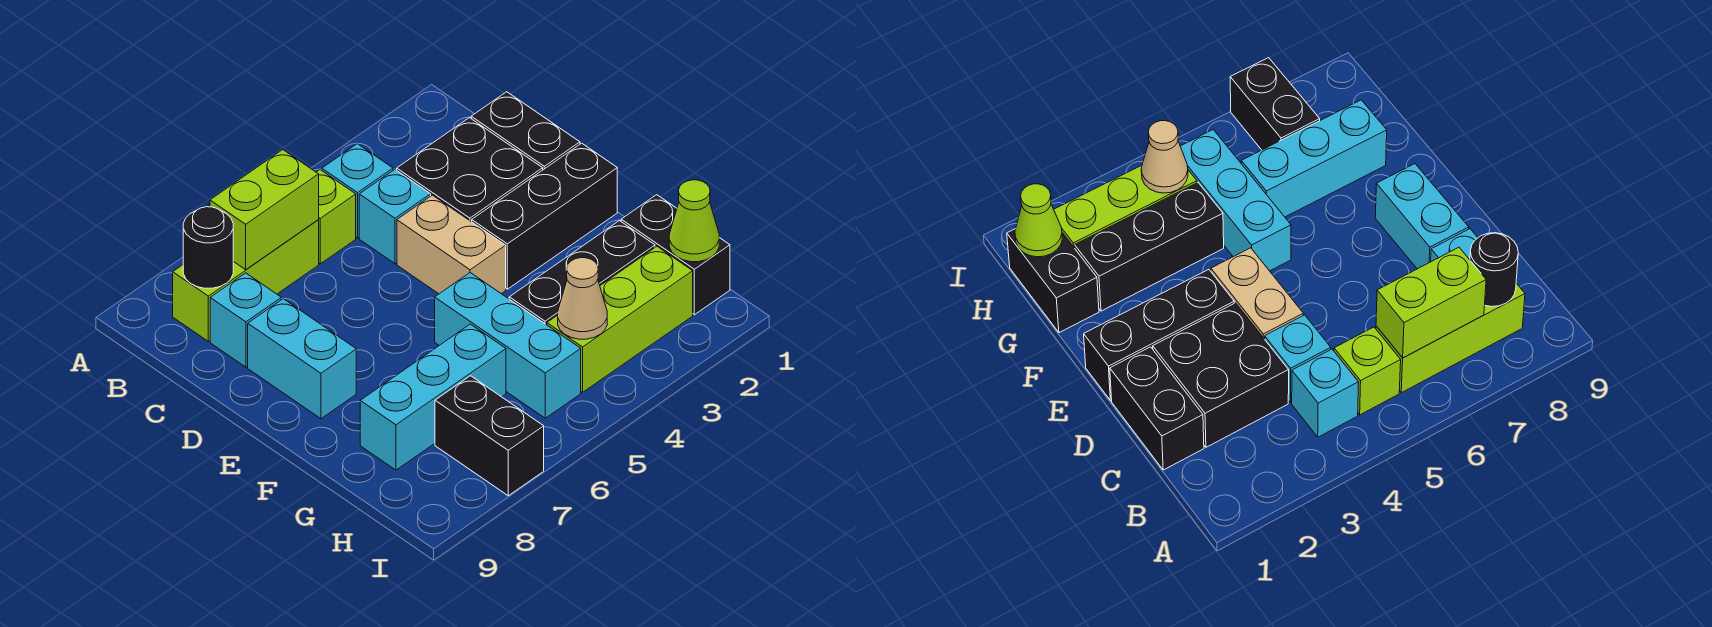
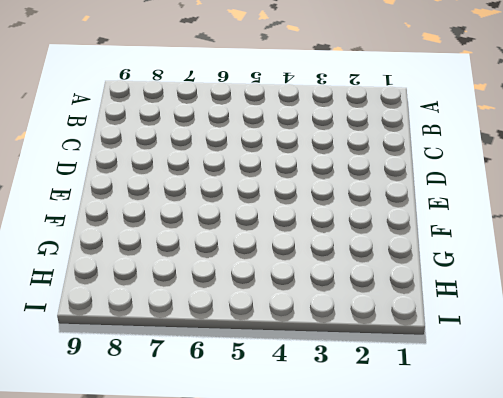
none -> cyan 1x1 brick [322,144,393,238]
none -> lime 1x1 brick [316,170,356,264]
none -> lime 1x3 brick [173,220,319,341]

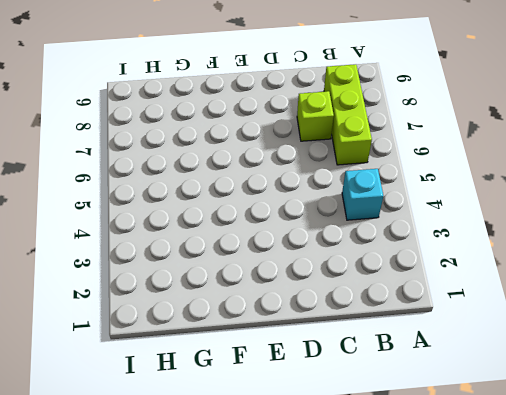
lime 1x1 brick [297,91,334,141] -> lime 1x1 brick moved to [316,170,356,264]
none -> black 1x2 brick [471,92,580,170]
none -> black 2x2 brick [397,118,543,222]
none -> cyan 1x1 brick [359,169,431,264]

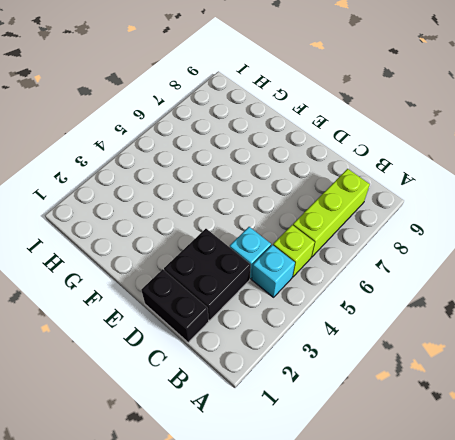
none -> cyan 1x1 brick [210,273,281,367]
none -> tan 1x2 brick [397,195,506,294]
none -> cyan 1x2 brick [248,299,356,419]

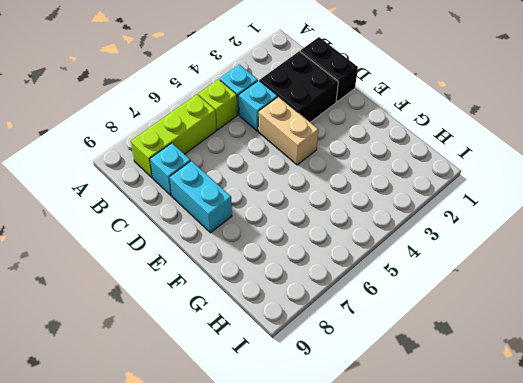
none -> black 1x3 brick [472,143,617,289]
none -> cyan 1x3 brick [435,273,581,418]
none -> black 1x2 brick [621,195,730,315]

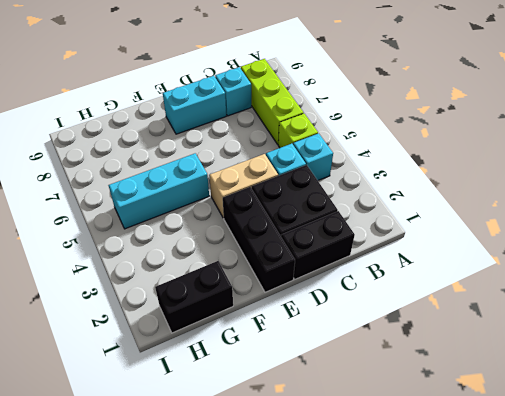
none -> black 1x3 brick [509,220,655,325]
none -> cyan 1x3 brick [360,324,506,470]
none -> lime 1x3 brick [547,247,693,392]

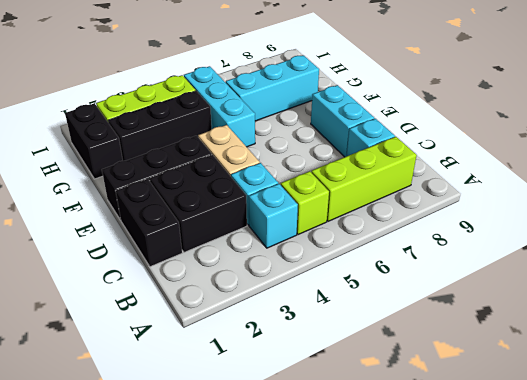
none -> black 1x2 brick [435,376,544,496]
none -> lime 1x2 brick [210,150,319,270]
none -> black 1x1 round brick [183,207,233,288]

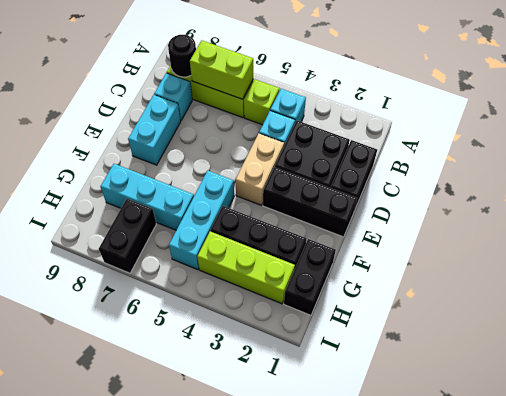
none -> lime 1x1 cone [669,180,719,262]
none -> tan 1x1 cone [558,258,607,339]

